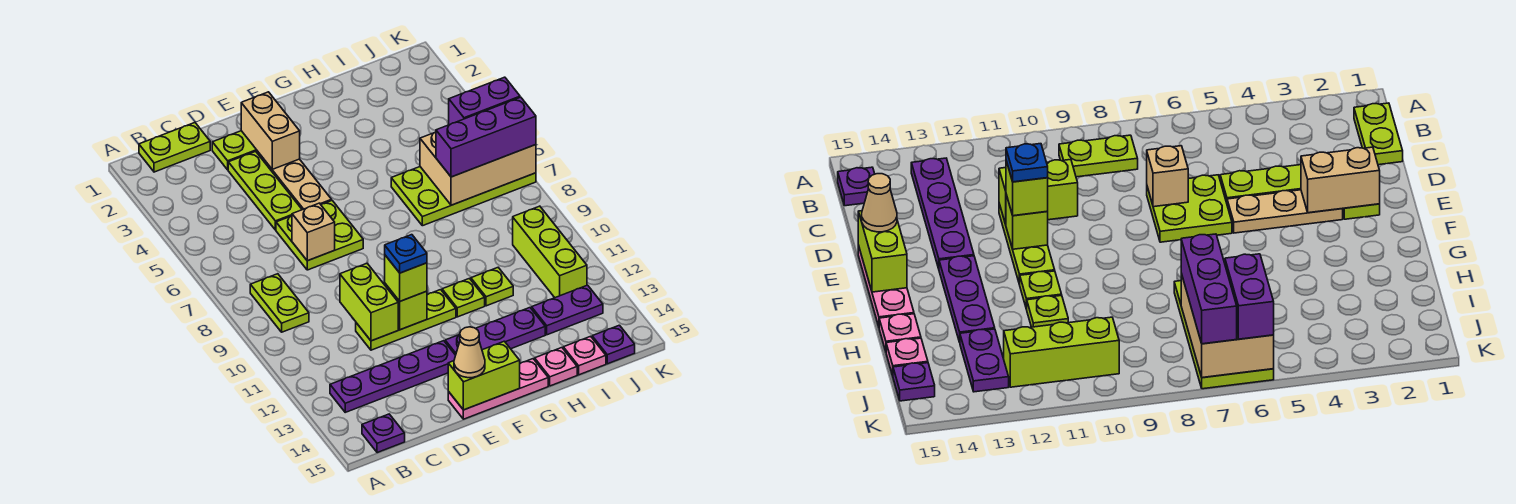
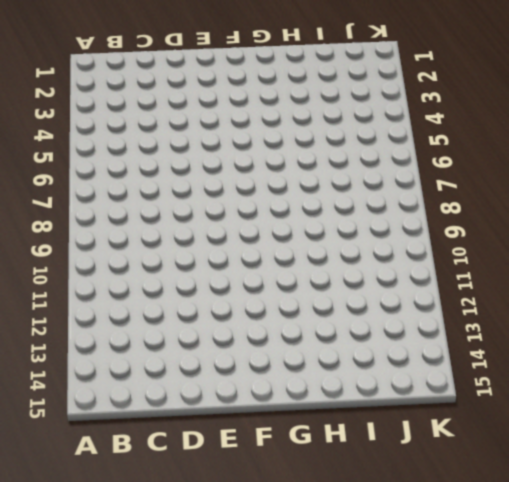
none -> lime 1x2 plate [139,123,210,172]
none -> lime 1x2 plate [250,274,309,332]
none -> purple 1x4 plate [330,341,456,412]
none -> purple 1x1 plate [362,414,405,453]

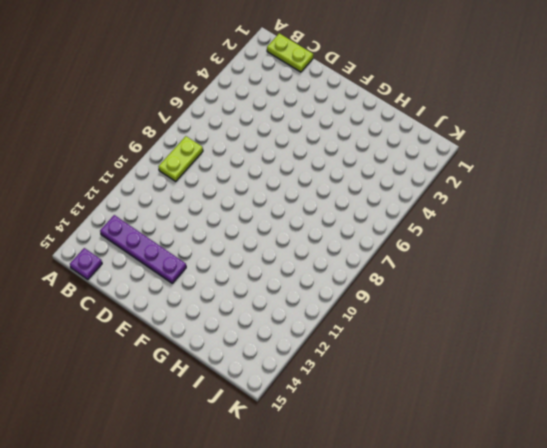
none -> lime 1x2 plate [212,131,257,170]
none -> lime 1x3 plate [228,151,302,230]
none -> lime 2x2 plate [276,201,363,270]
none -> lime 1x3 plate [356,290,456,350]

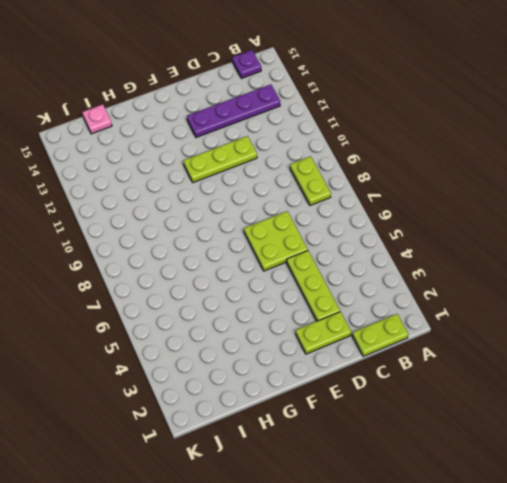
none -> tan 1x3 plate [257,151,332,210]
none -> pink 1x3 plate [448,359,548,419]
none -> purple 1x3 plate [445,308,545,355]
none -> lime 1x1 plate [442,278,485,317]

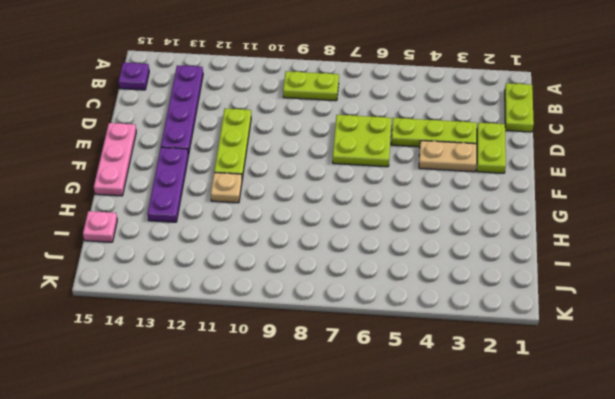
tan 1x2 plate [419,141,477,172] -> tan 1x3 plate [257,151,332,210]
tan 1x1 plate [211,173,242,203] -> lime 1x1 plate [442,278,485,317]
none -> lime 2x4 plate [391,167,536,226]
none -> lime 1x1 plate [471,268,513,306]
none -> pink 1x1 plate [535,348,577,386]
none -> purple 1x2 plate [532,285,603,335]

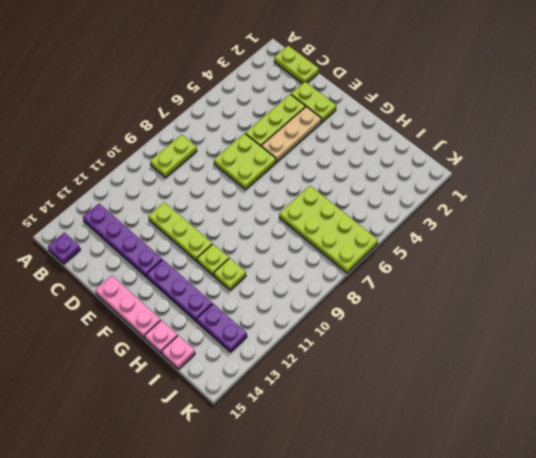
none -> lime 1x3 brick [513,206,587,298]
none -> purple 1x1 plate [592,325,635,364]
none -> tan 1x1 brick [292,203,335,261]
none -> lime 1x2 brick [340,263,398,341]

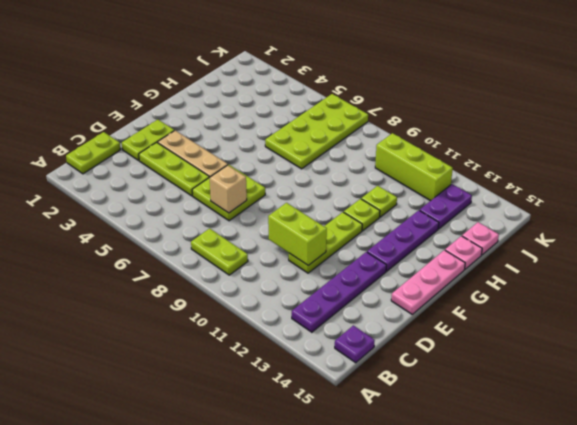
none -> purple 1x1 plate [592,325,635,364]
none -> tan 1x2 brick [241,92,300,169]
none -> lime 1x1 brick [385,284,427,330]
none -> lime 1x2 brick [448,341,520,410]

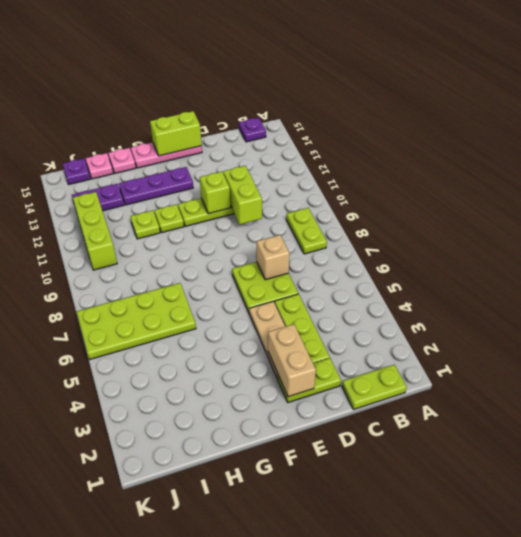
none -> purple 1x4 plate [330,341,456,412]
none -> tan 2x3 brick [420,132,536,205]
none -> lime 1x1 brick [385,255,427,301]
none -> tan 1x1 cone [454,327,485,378]

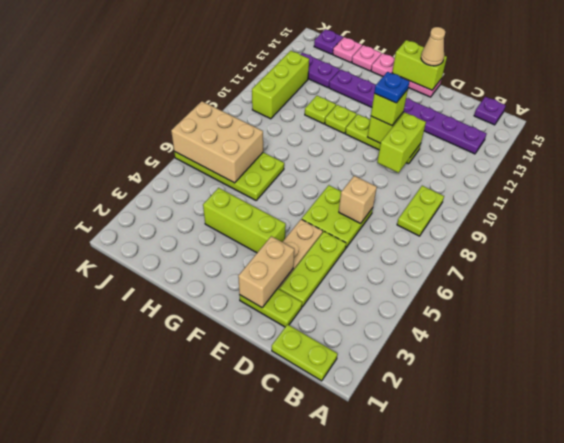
lime 1x3 brick [203,188,286,253] -> none
none -> purple 1x3 brick [436,97,536,177]
none -> purple 1x2 brick [449,77,520,125]

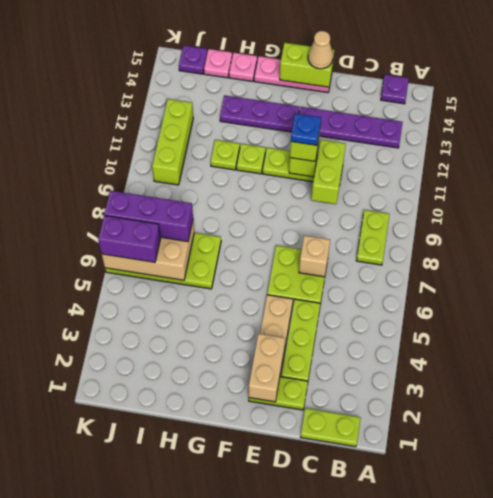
none -> purple 1x2 plate [532,285,603,335]

